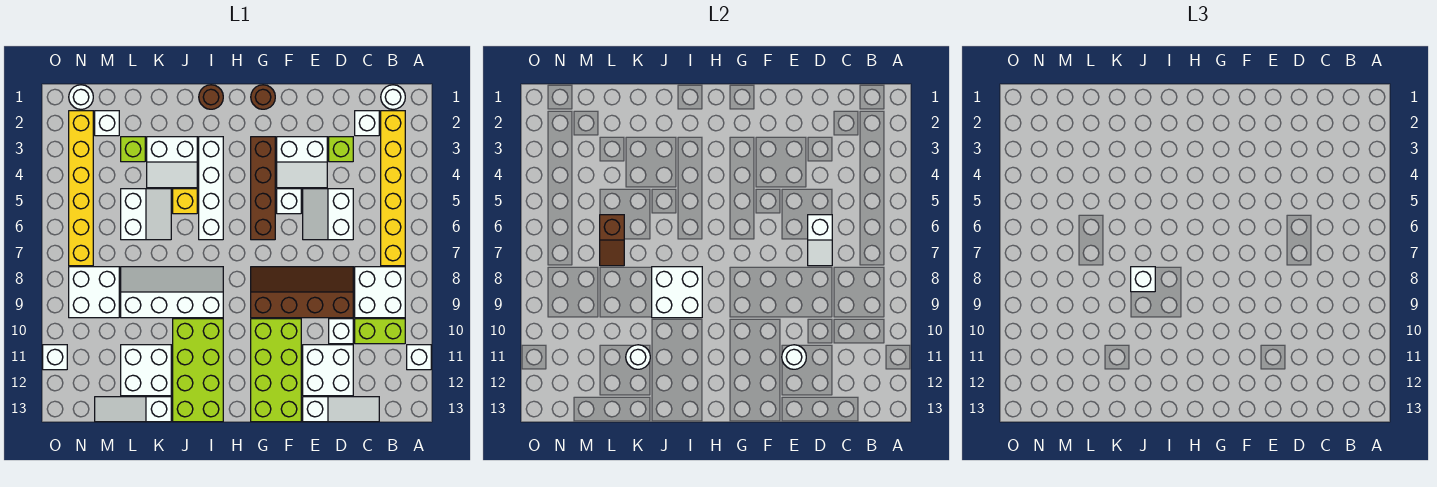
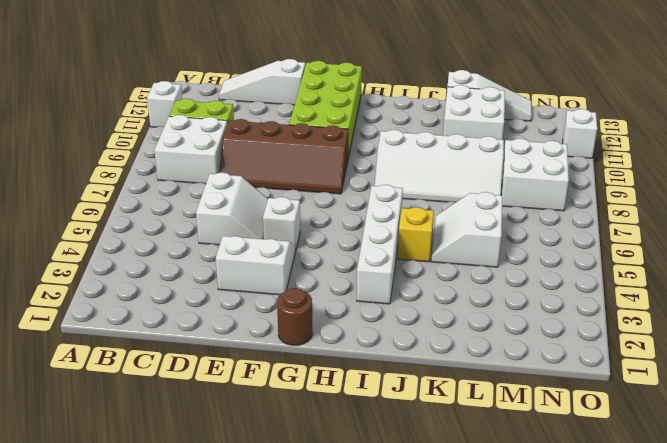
none -> white 1x1 round brick [381,85,405,109]
none -> yellow 1x6 brick [381,111,405,266]
none -> white 1x1 brick [355,111,379,136]
none -> lime 1x1 brick [329,137,353,162]

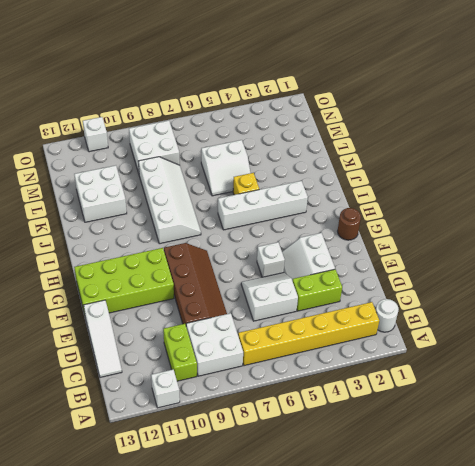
lime 1x2 brick [293,269,342,311] -> lime 1x1 brick [329,137,353,162]
none -> white 1x1 brick [355,111,379,136]
none -> white 1x1 brick [329,319,353,344]
none -> white 2x2 brick [303,345,353,396]
none -> brown 1x4 brick [251,137,275,240]

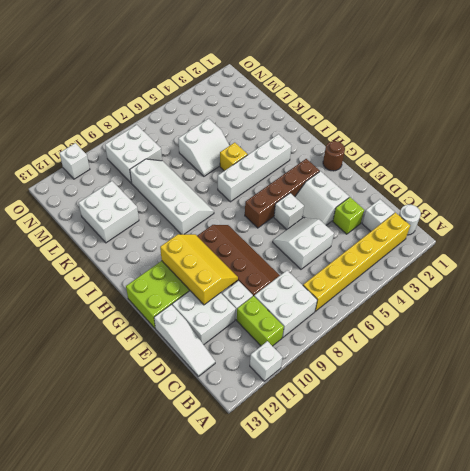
yellow 2x3 slope [160,234,238,305] -> white 1x1 round brick [782,345,806,369]
none -> brown 1x1 round brick [199,85,223,109]
none -> lime 2x4 brick [173,319,223,422]
none -> white 2x2 slope [147,137,197,188]
none -> white 1x3 slope [95,397,171,422]

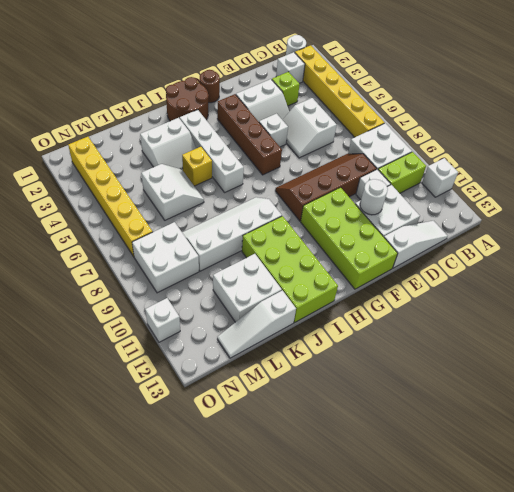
brown 2x2 round brick [166,77,209,121] -> brown 1x1 round brick [199,85,223,109]
none -> lime 1x1 brick [121,137,145,162]
none -> white 1x1 brick [95,111,119,136]
none -> white 1x1 round brick [69,85,93,109]
none -> white 1x2 slope [808,215,832,266]

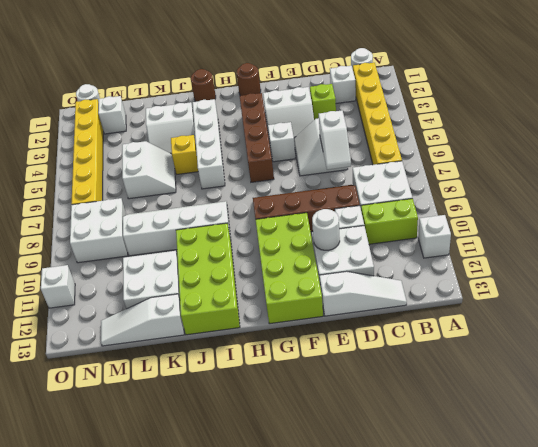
none -> lime 1x1 brick [121,137,145,162]
none -> white 2x2 brick [652,267,702,318]
none -> white 1x1 round brick [626,345,650,369]
none -> brown 1x2 slope [600,215,624,266]

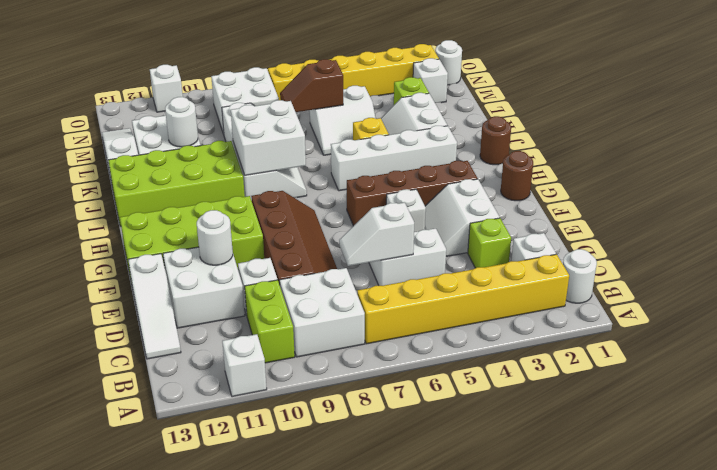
none -> white 1x1 brick [1131,267,1155,292]

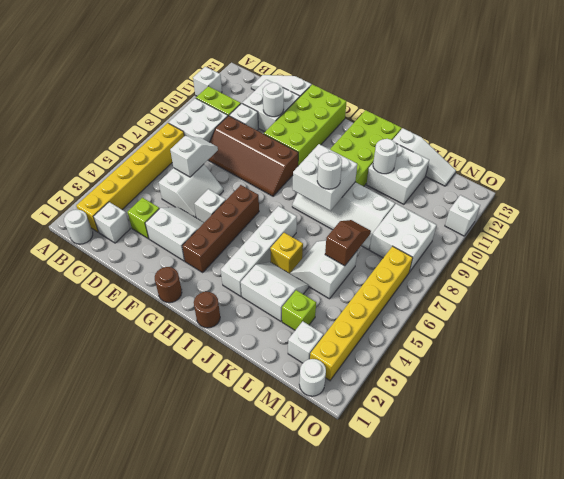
white 1x1 round brick [317,152,342,189] -> white 1x1 brick [1131,267,1155,292]

